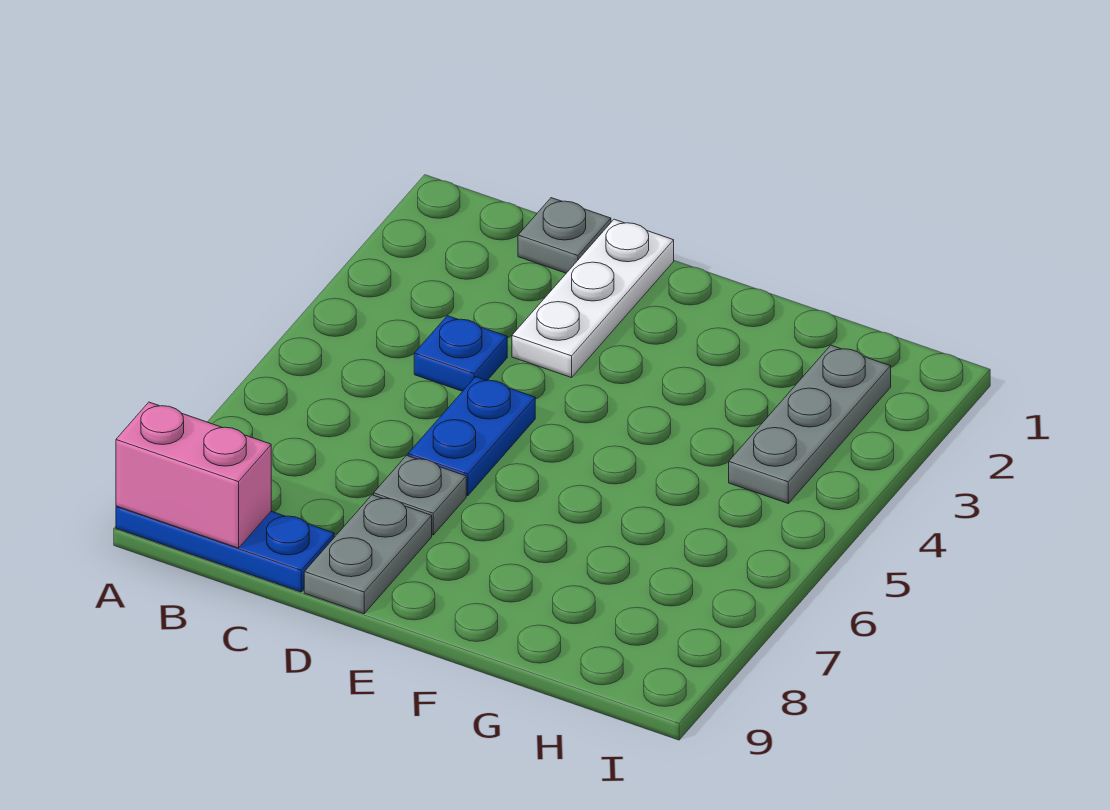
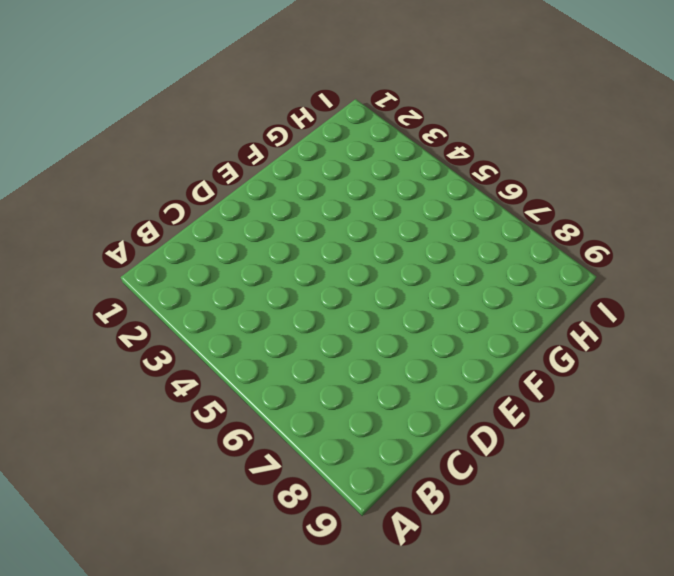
none -> blue 1x3 plate [116,506,334,592]
none -> grey 1x1 plate [518,198,611,273]

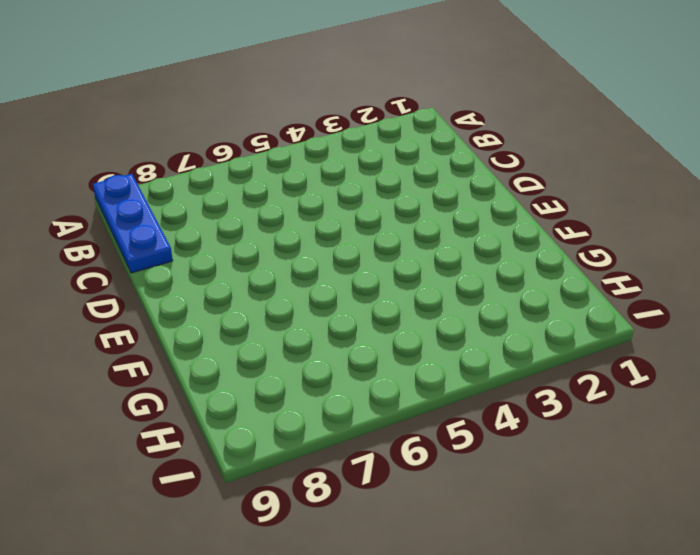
none -> grey 1x1 plate [518,198,611,273]
none -> blue 1x1 plate [414,316,507,391]

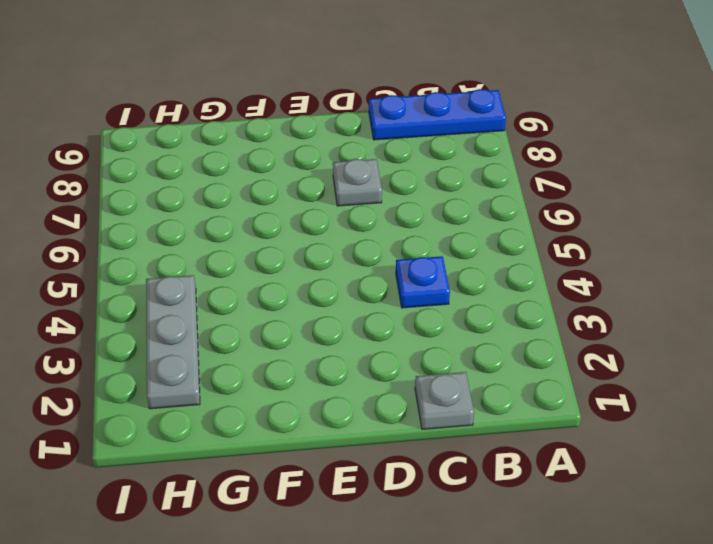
none -> white 1x3 plate [512,219,674,378]
none -> blue 1x2 plate [408,377,535,496]

